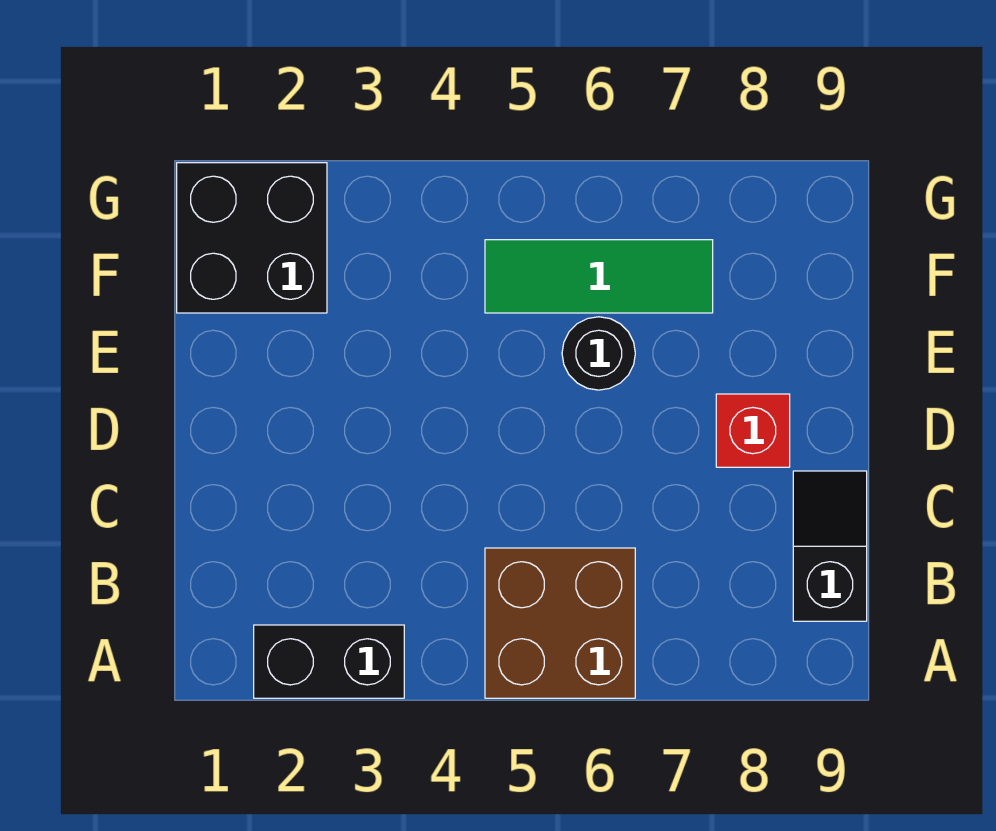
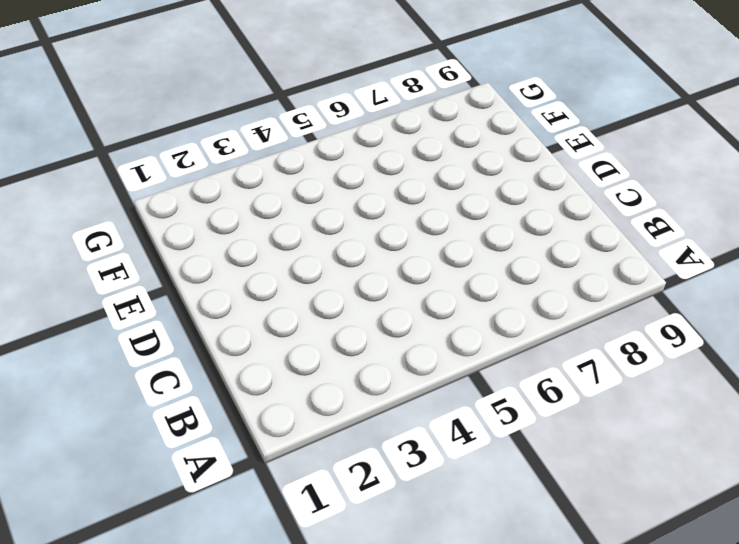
none -> black 1x2 brick [254,625,404,698]
none -> brown 2x2 brick [485,548,635,698]

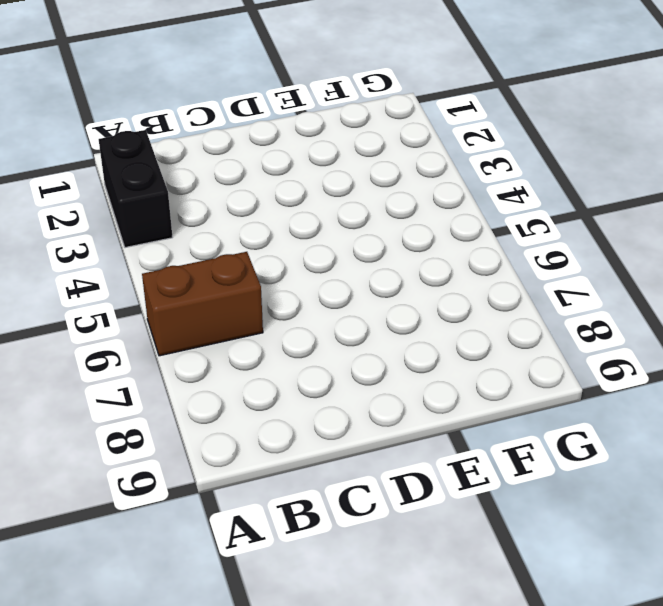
brown 1x2 brick [142,252,263,356] -> brown 2x2 brick [485,548,635,698]
none -> black 1x2 slope [793,471,867,621]
none -> red 1x1 brick [716,394,790,467]

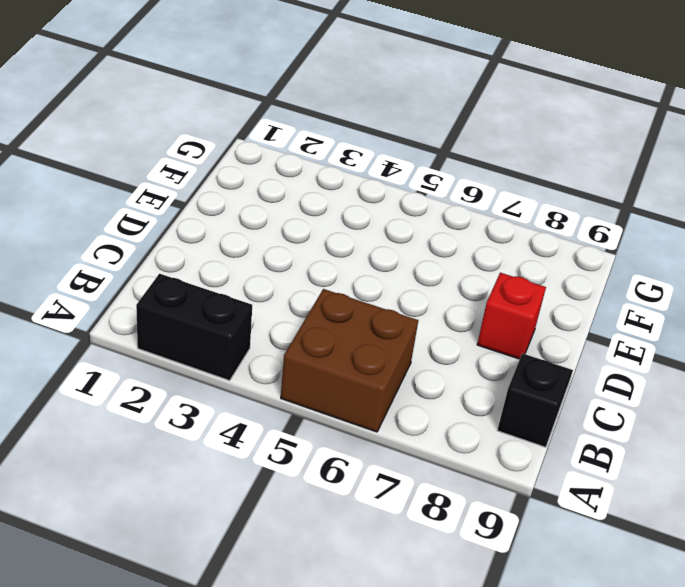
none -> black 1x1 round brick [562,317,635,390]
none -> black 2x2 brick [177,163,327,313]

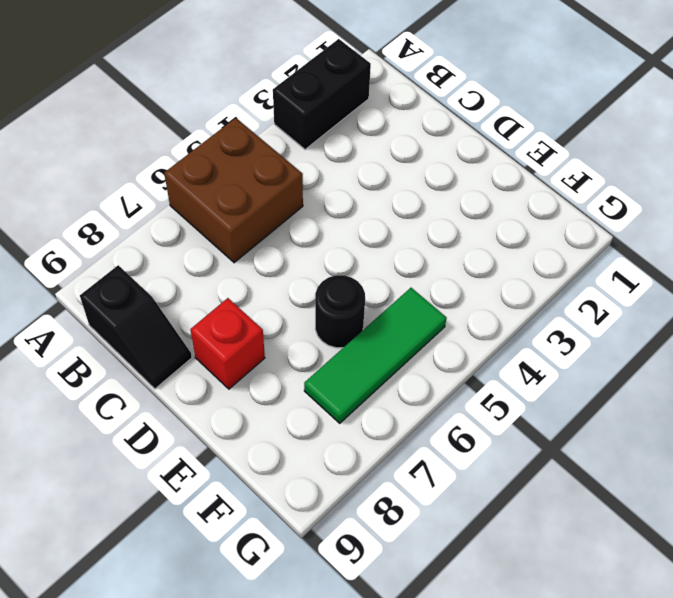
none -> black 2x2 brick [177,163,327,313]

